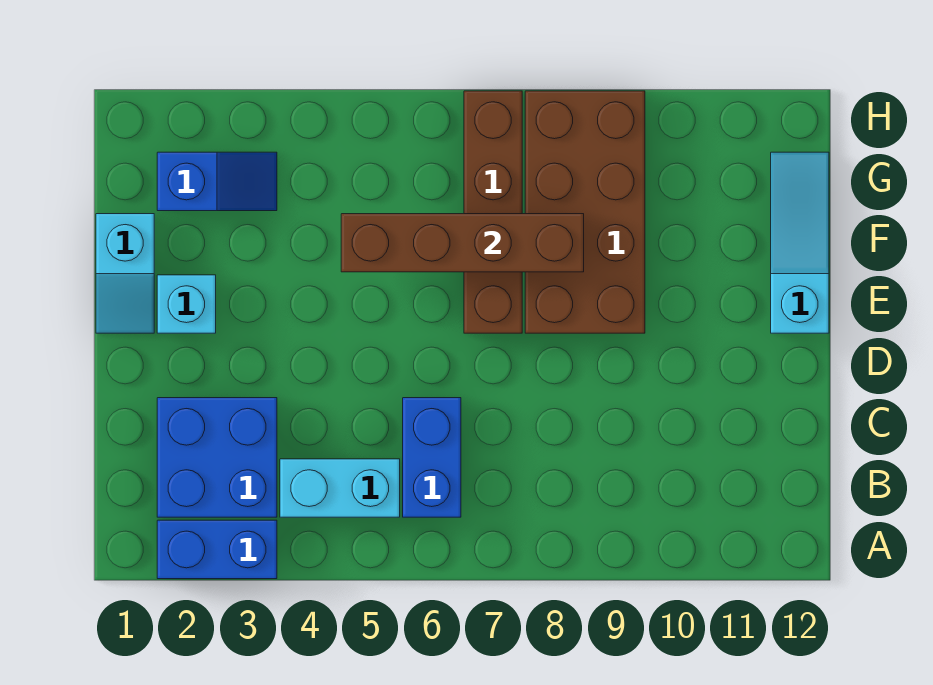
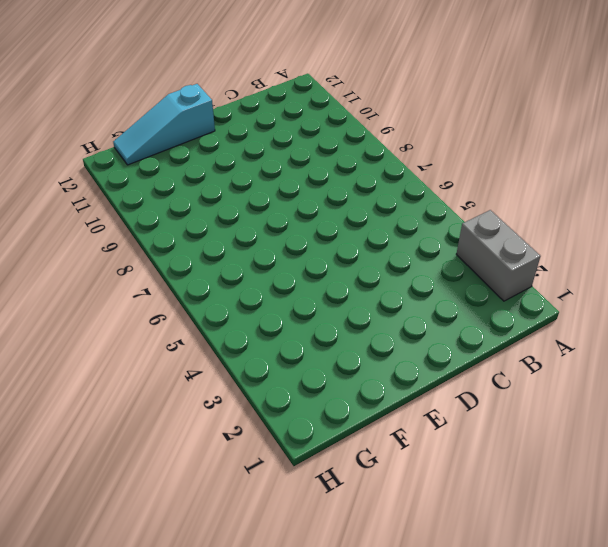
grey 1x2 brick [456,210,541,301] -> blue 1x2 brick [157,520,277,579]
none -> blue 2x2 brick [157,398,277,517]
none -> cyan 1x2 brick [280,459,400,517]

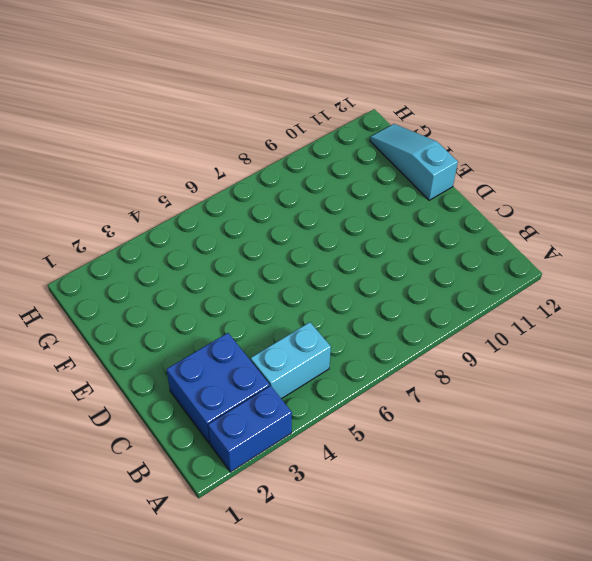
none -> blue 1x2 brick [403,398,461,517]
none -> cyan 1x2 slope [96,214,154,333]

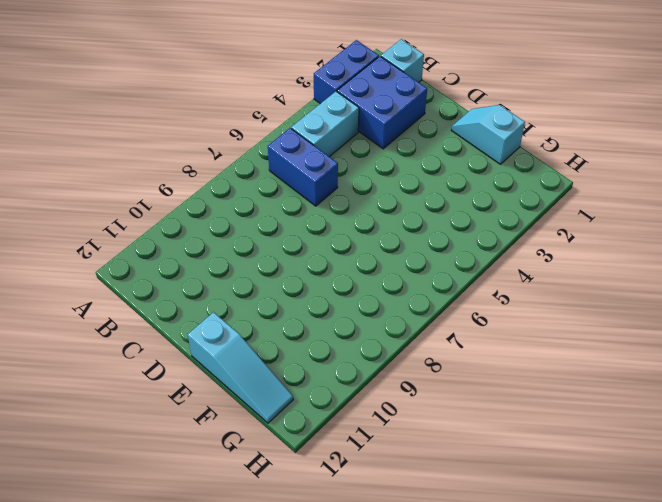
cyan 1x1 brick [381,39,424,82] -> cyan 1x1 brick moved to [157,275,216,333]
none -> brown 1x4 brick [464,91,522,333]
none -> brown 2x4 brick [525,91,645,333]

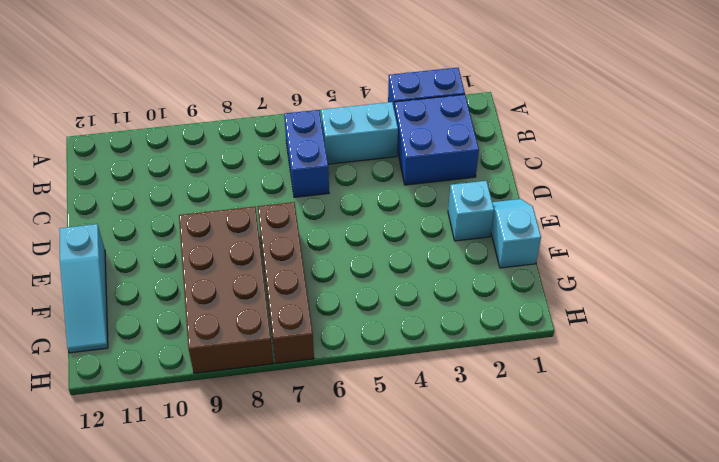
none -> blue 1x2 slope [157,152,277,211]
none -> brown 1x4 brick [341,214,584,272]

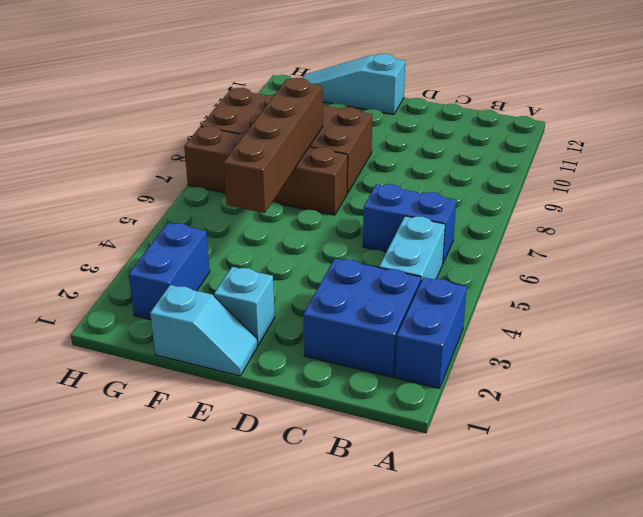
blue 1x2 brick [129,223,210,320] -> blue 1x2 slope [157,152,277,211]

